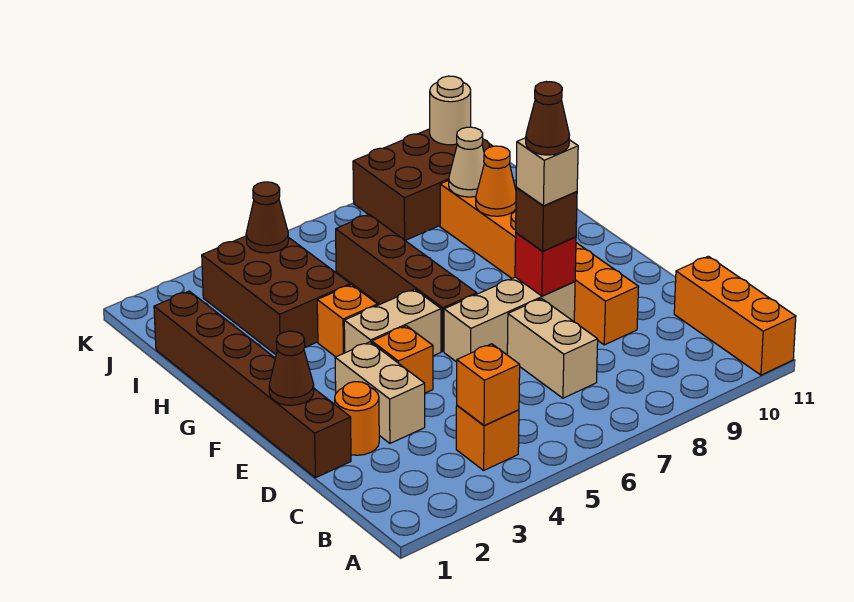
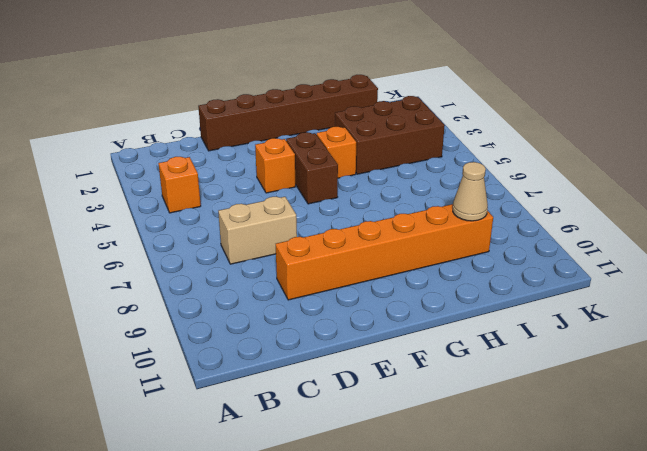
brown 1x2 brick [286,132,338,204] -> tan 1x2 brick [344,289,441,356]
none -> orange 1x3 brick [674,256,796,375]
none -> orange 1x1 round brick [335,382,379,455]
none -> tan 1x2 brick [335,342,425,443]

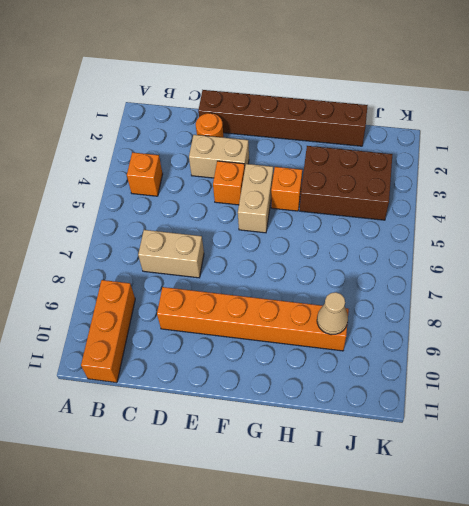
orange 1x3 brick [81,280,135,383] -> orange 1x3 brick turned to [674,256,796,375]
none -> tan 1x3 brick [444,277,575,362]
none -> brown 1x4 brick [336,215,477,351]
none -> brown 2x3 brick [353,129,493,240]

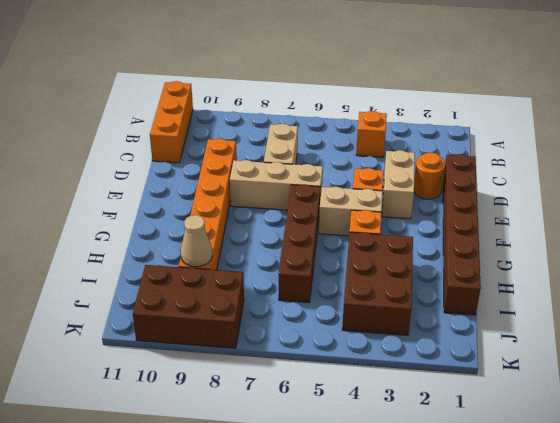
none -> orange 1x1 brick [457,344,520,425]
none -> brown 1x1 cone [269,331,314,405]
none -> red 1x1 brick [515,233,576,296]

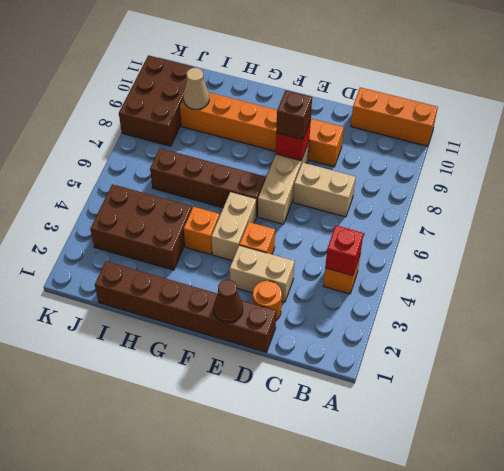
red 1x1 brick [325,225,364,276] -> orange 1x1 brick [457,344,520,425]
none -> orange 1x1 cone [476,146,516,216]
none -> brown 1x1 cone [246,182,289,253]
none -> tan 1x1 round brick [430,76,471,145]

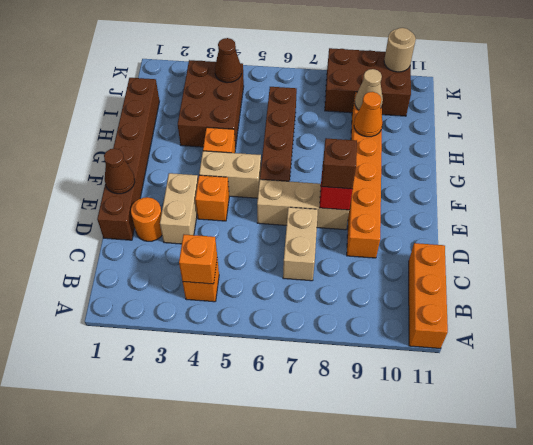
none -> tan 1x1 brick [516,138,578,206]
none -> brown 1x1 cone [526,82,569,155]

